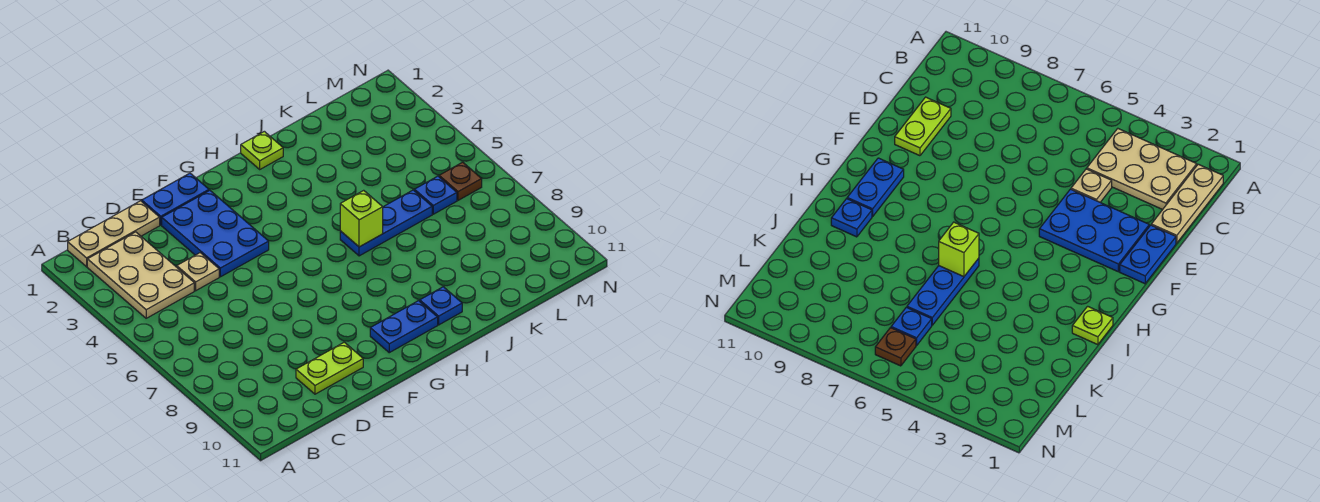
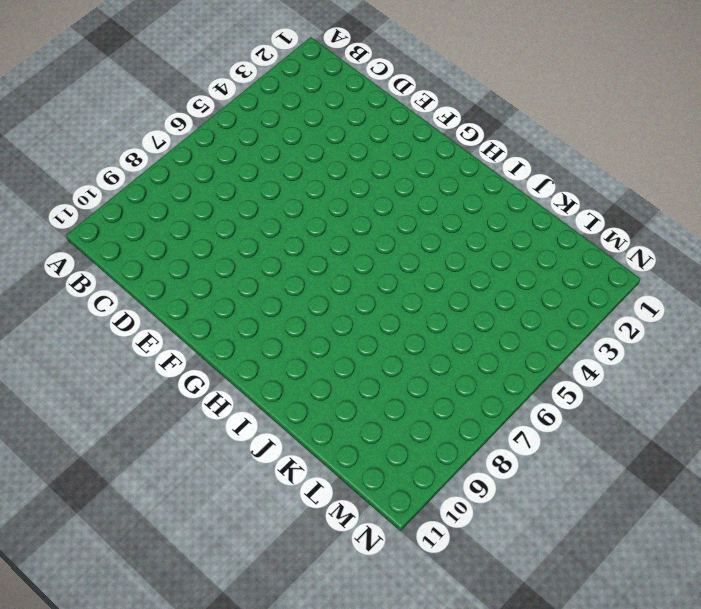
none -> tan 1x3 plate [68,201,160,267]
none -> tan 2x3 plate [87,232,194,318]
none -> tan 1x1 plate [177,253,219,291]

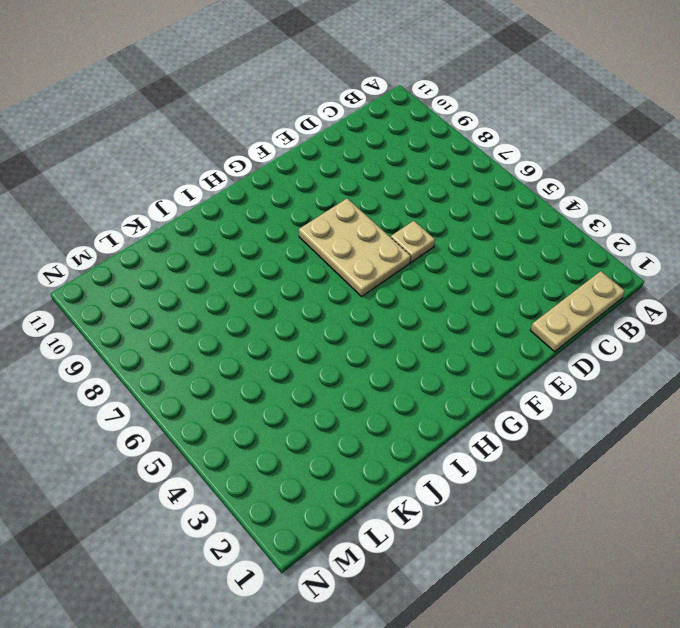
tan 1x1 plate [391,221,435,262] -> tan 1x1 plate moved to [177,253,219,291]
tan 2x3 plate [299,198,411,296] -> tan 2x3 plate moved to [87,232,194,318]
none -> lime 1x2 plate [296,342,363,394]
none -> blue 1x2 plate [142,173,209,225]
none -> blue 2x3 plate [162,190,269,277]

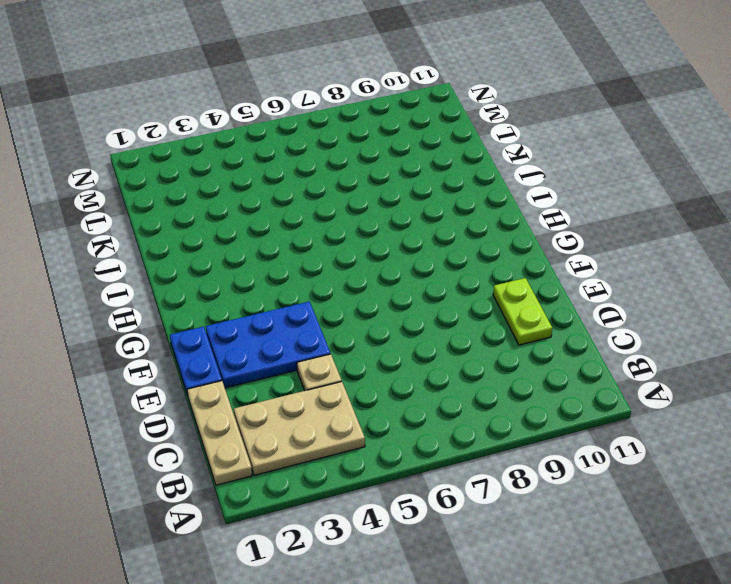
none -> blue 1x2 plate [370,301,438,353]
none -> lime 1x1 plate [241,131,283,169]
none -> blue 1x3 plate [340,190,432,256]

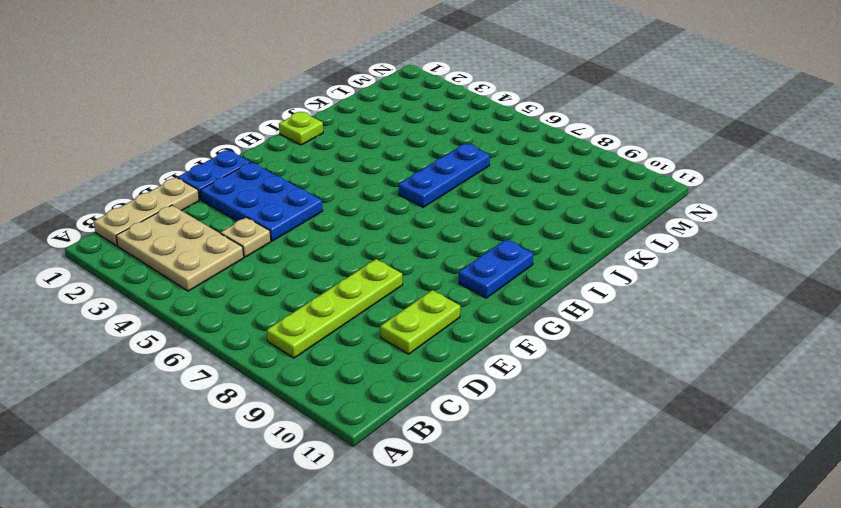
lime 1x4 plate [267,259,403,358] -> none
none -> blue 1x1 plate [420,287,462,325]
none -> blue 1x1 plate [414,176,457,214]
none -> brown 1x1 plate [439,162,482,200]

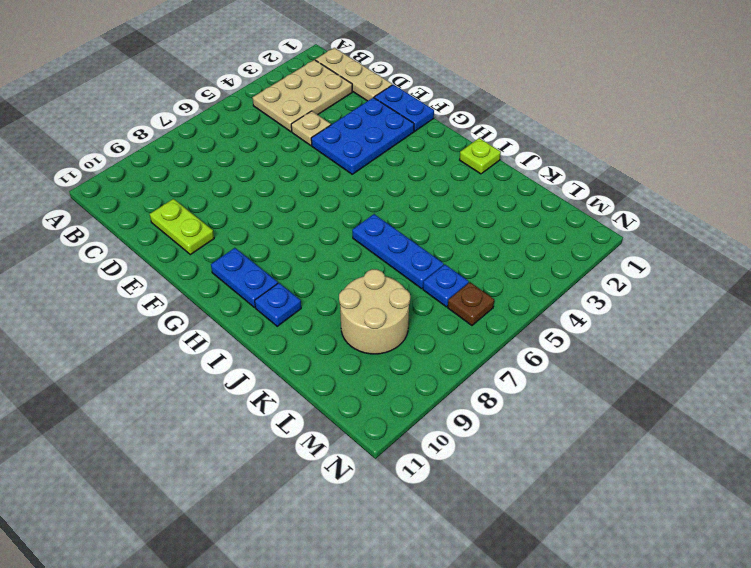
tan 2x2 round brick [339,269,410,354] -> none
none -> lime 1x1 brick [340,190,383,247]

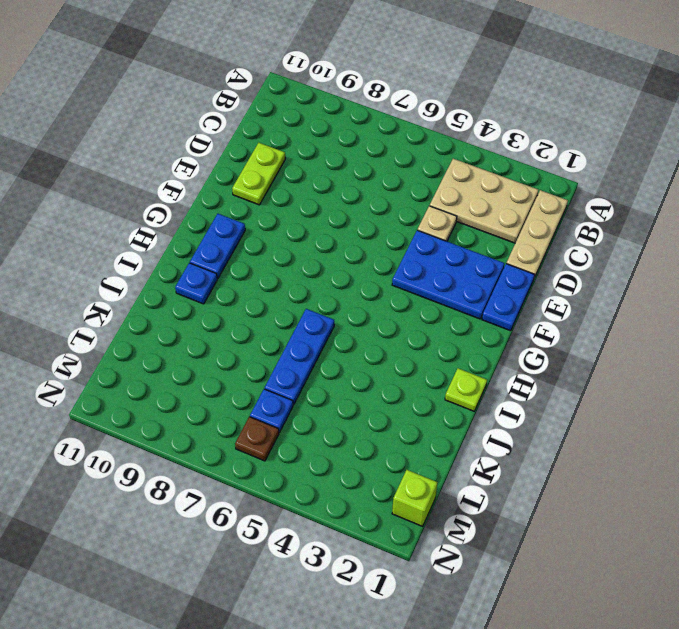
lime 1x1 brick [392,470,437,526] -> lime 1x1 brick moved to [340,190,383,247]

